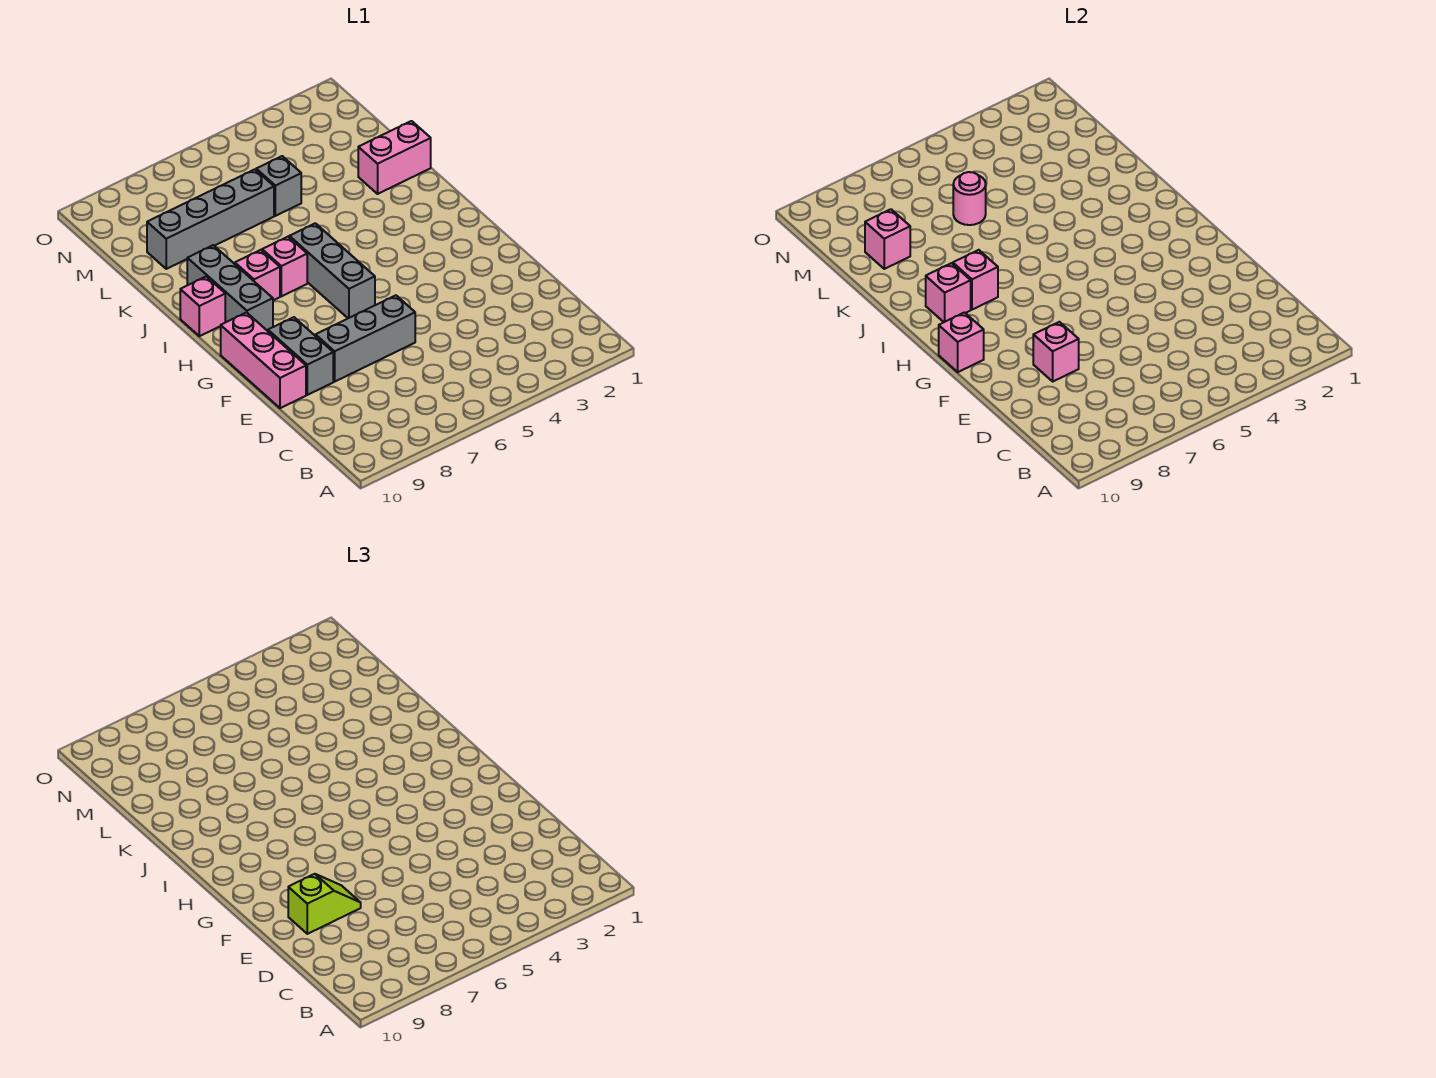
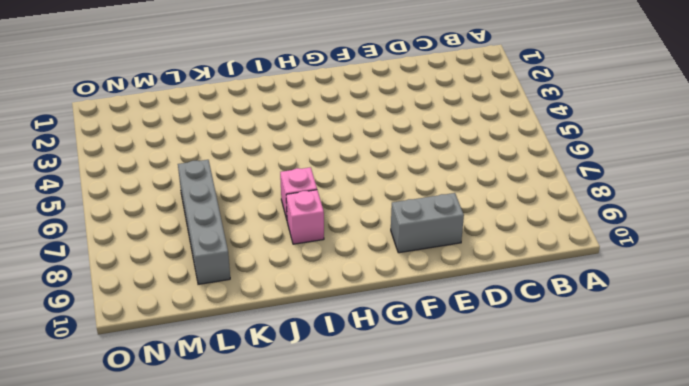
none -> grey 1x3 brick [315,295,415,381]
none -> pink 1x3 brick [221,313,306,408]
none -> grey 1x3 brick [289,223,375,318]

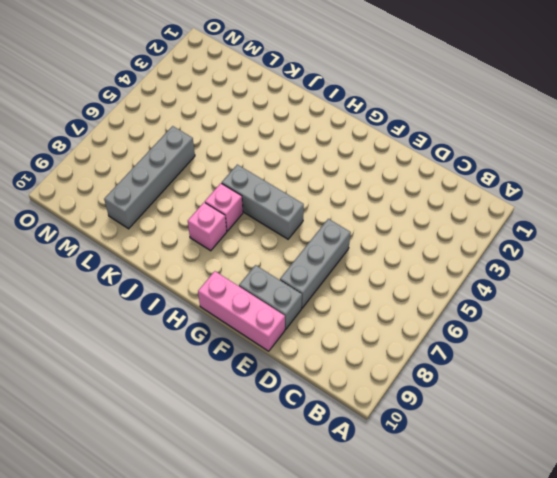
none -> grey 1x3 brick [187,245,273,331]
none -> pink 1x1 brick [180,277,225,336]
none -> pink 1x2 brick [358,121,431,194]

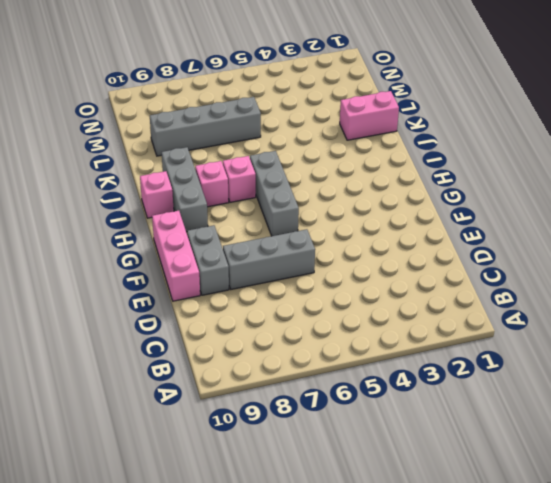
none -> grey 1x1 brick [256,156,301,216]
none -> pink 1x1 brick [1033,322,1079,381]
none -> pink 1x1 brick [939,313,984,372]

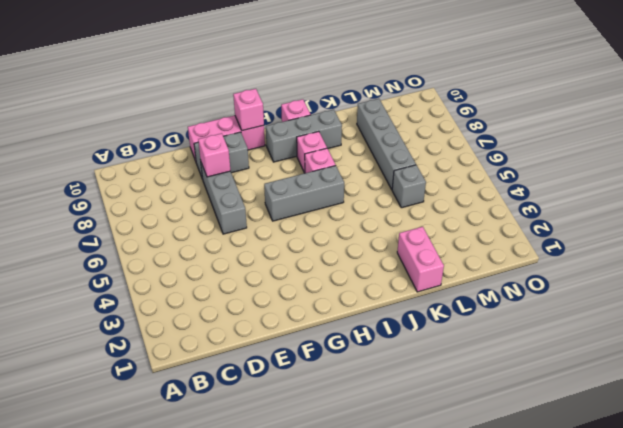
none -> pink 1x1 brick [953,250,998,310]
none -> pink 1x1 brick [926,263,971,322]
none -> pink 1x1 round brick [953,172,986,225]

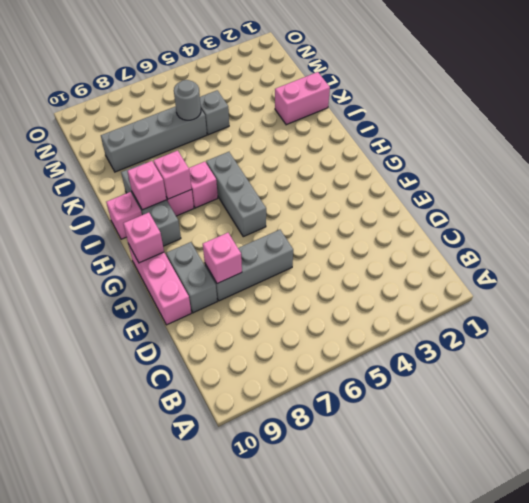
grey 1x1 round brick [174,80,201,120] -> pink 1x1 round brick [953,172,986,225]
none -> pink 1x1 brick [865,209,910,269]
none -> lime 1x2 slope [288,874,361,934]

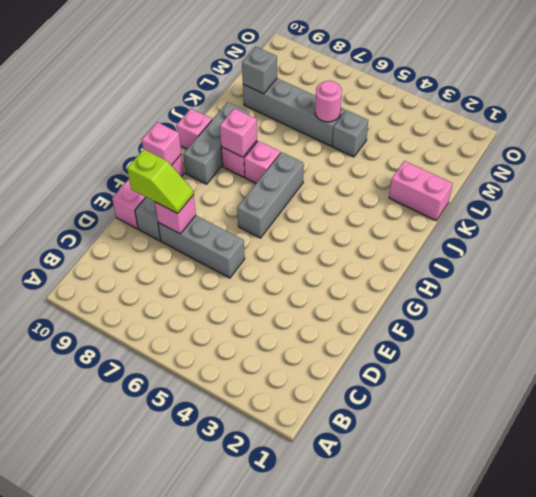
grey 1x1 brick [242,47,277,94] -> pink 1x1 brick [865,209,910,269]
none -> pink 1x1 brick [926,263,971,322]

